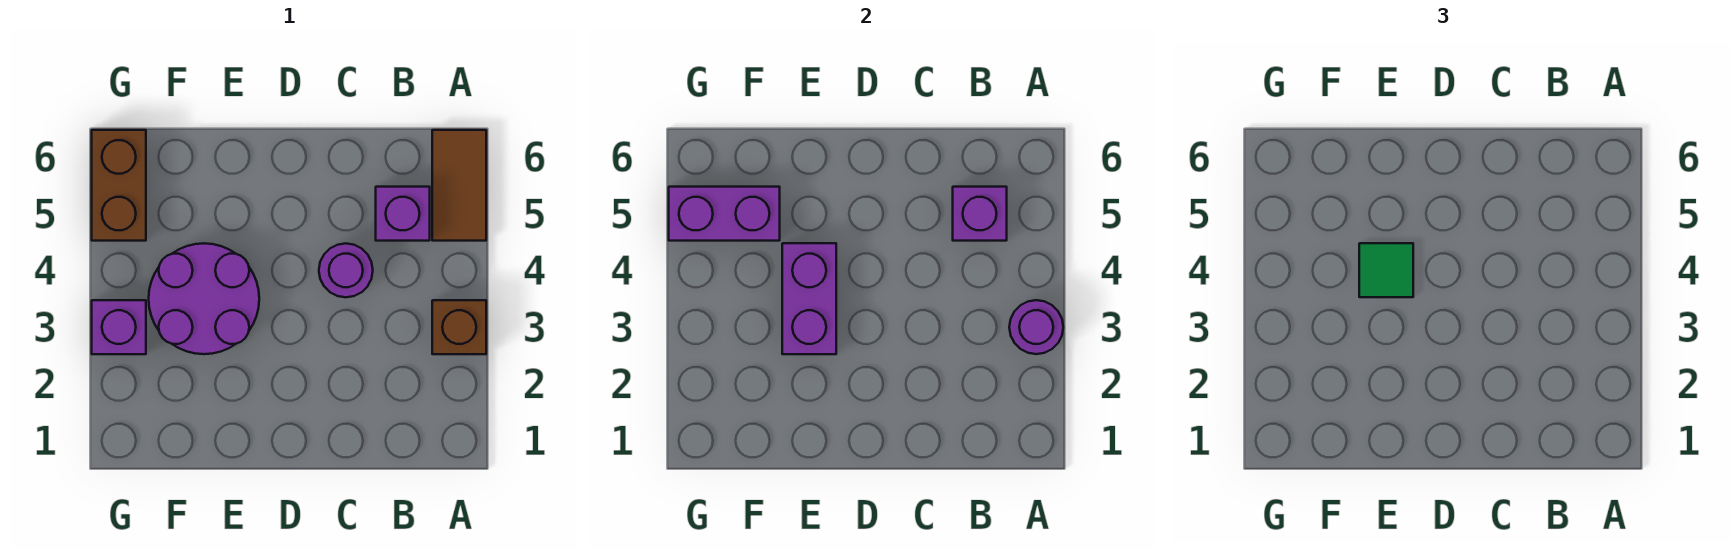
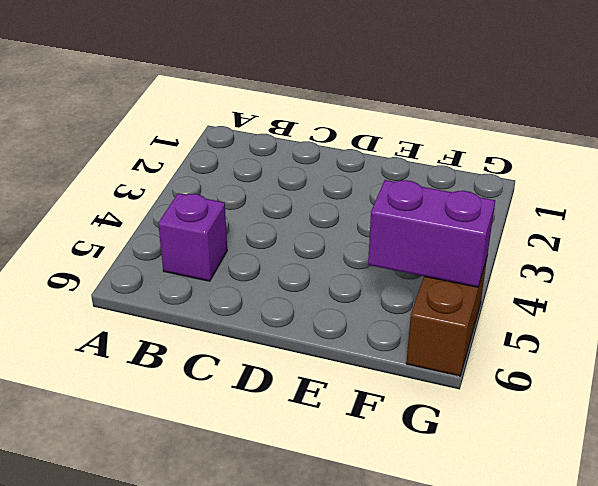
none -> brown 1x1 brick [432,300,486,354]
none -> brown 1x2 tile [432,130,486,241]
none -> purple 1x1 round brick [319,243,373,297]

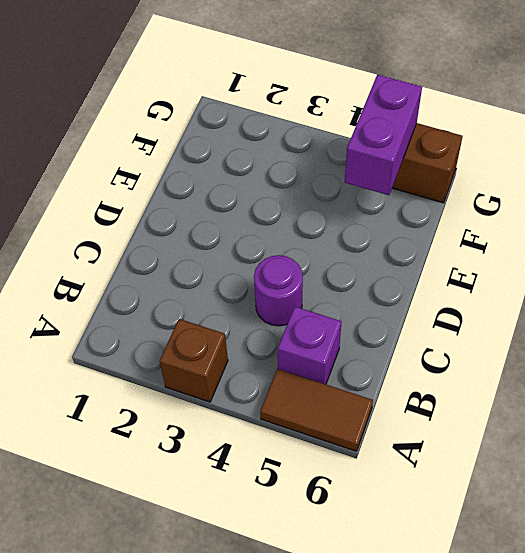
none -> purple 2x2 round brick [149,243,259,354]
none -> purple 1x1 brick [92,300,146,354]
none -> purple 1x1 round brick [1009,300,1063,354]

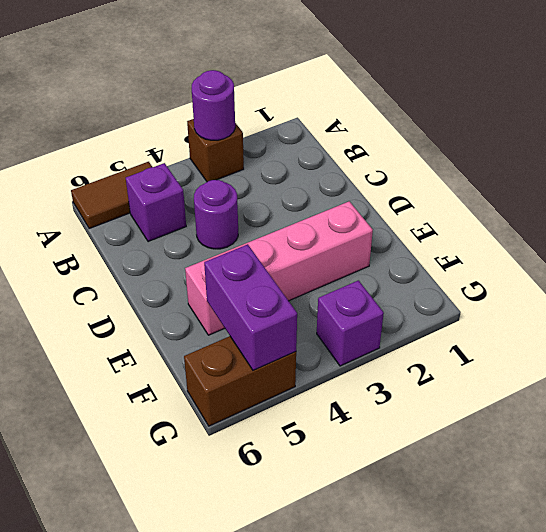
pink 1x4 brick [185,201,373,335] -> purple 2x2 round brick [149,243,259,354]
none -> purple 1x1 brick [953,187,1007,241]
none -> purple 1x2 brick [782,243,836,354]
none -> green 1x1 tile [1359,243,1413,297]

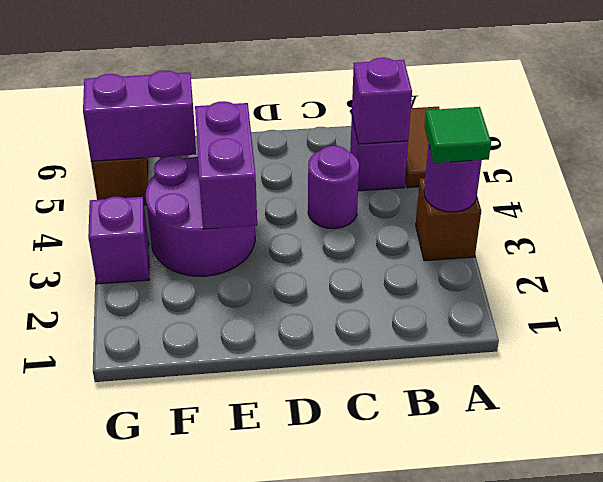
green 1x1 tile [425,107,491,163] -> green 1x1 tile moved to [1359,243,1413,297]

